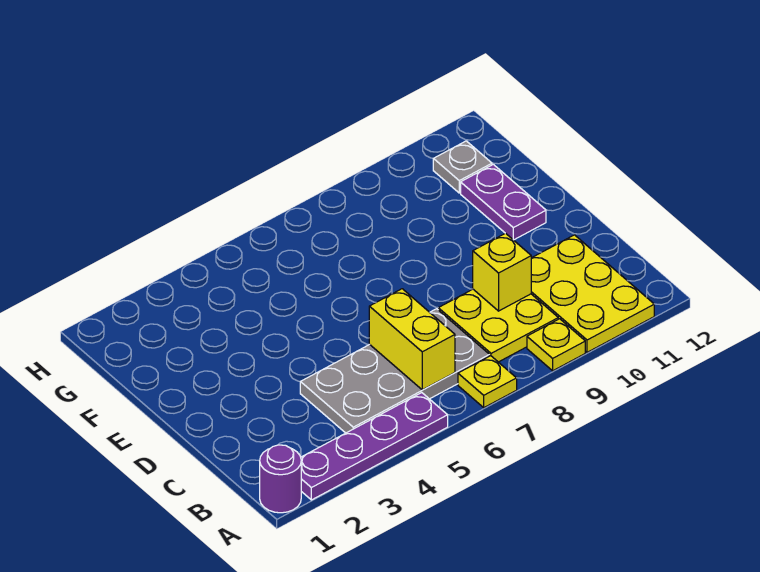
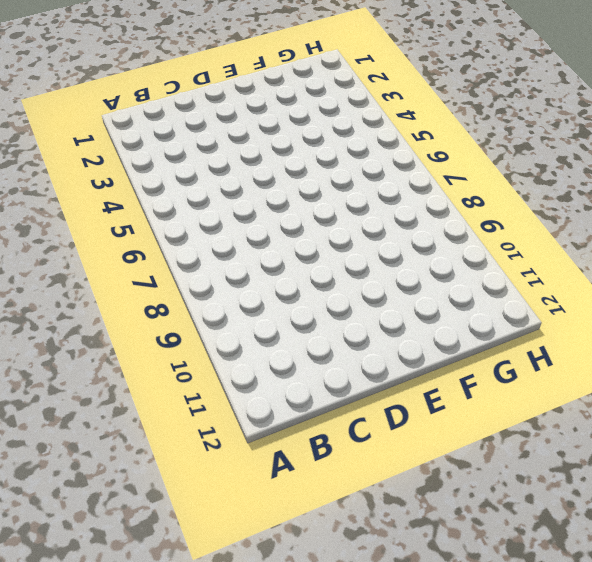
none -> purple 1x1 round brick [260,445,301,513]
none -> purple 1x4 plate [301,393,448,500]

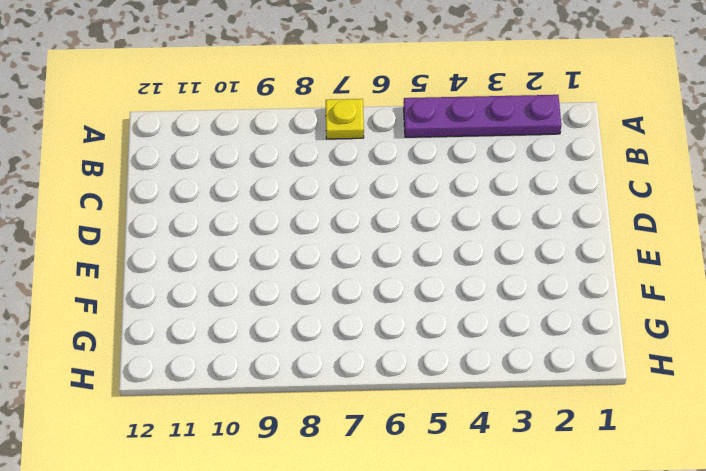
none -> purple 1x1 round brick [260,445,301,513]
none -> yellow 1x1 plate [527,319,585,371]

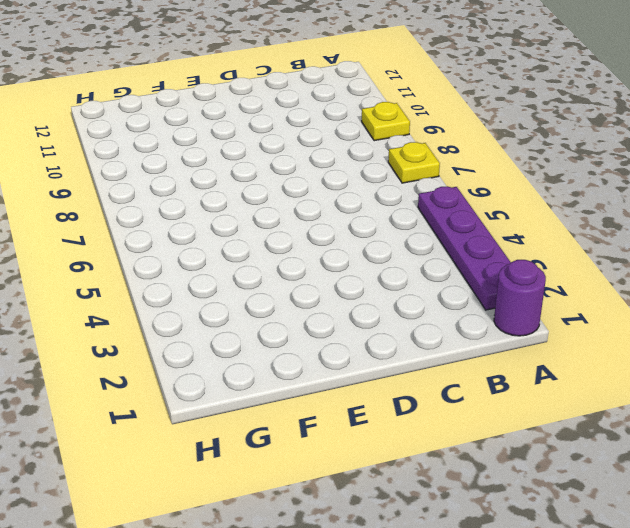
none -> yellow 2x3 plate [531,235,654,352]
none -> grey 2x4 plate [300,309,489,433]

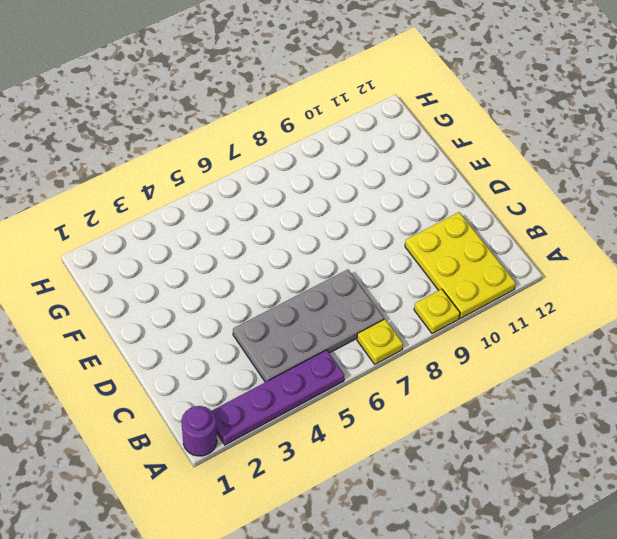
none -> yellow 2x2 plate [438,289,558,362]
none -> purple 1x2 plate [461,164,546,240]

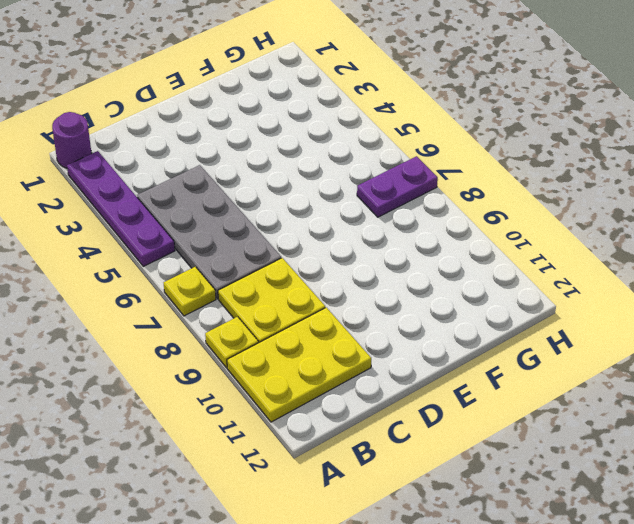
purple 1x2 plate [357,156,438,217] -> purple 1x2 plate moved to [461,164,546,240]
none -> grey 1x1 plate [433,141,492,193]
none -> yellow 1x2 brick [369,289,455,390]

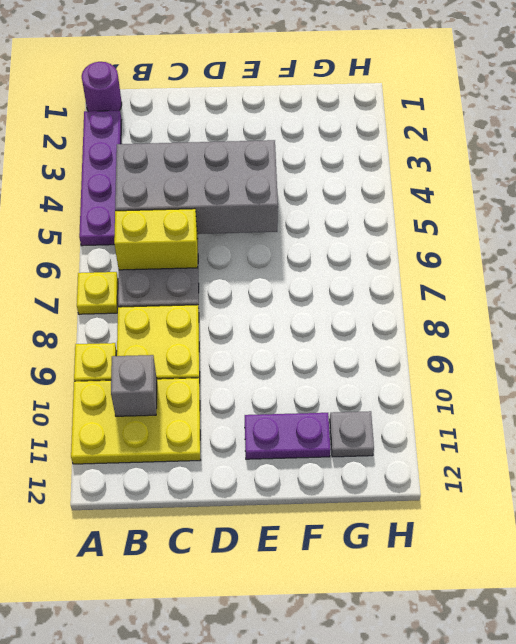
grey 2x4 brick [115,140,278,234] -> none
grey 1x1 brick [111,355,157,416] -> none
none -> yellow 1x1 brick [473,233,531,311]

